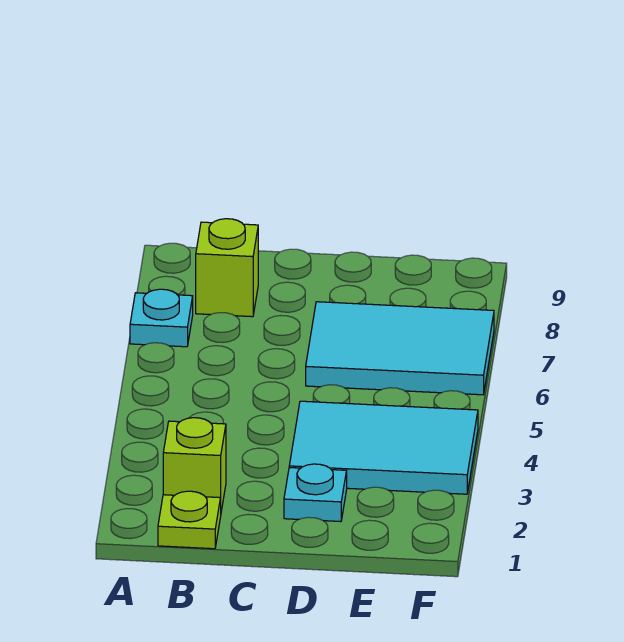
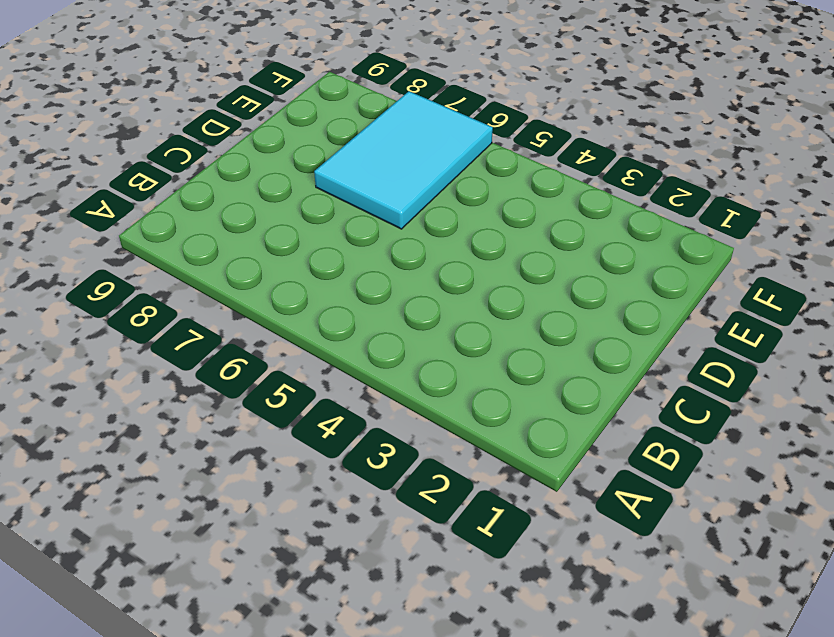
none -> cyan 1x1 plate [130,289,193,347]
none -> lime 1x1 plate [158,491,221,549]

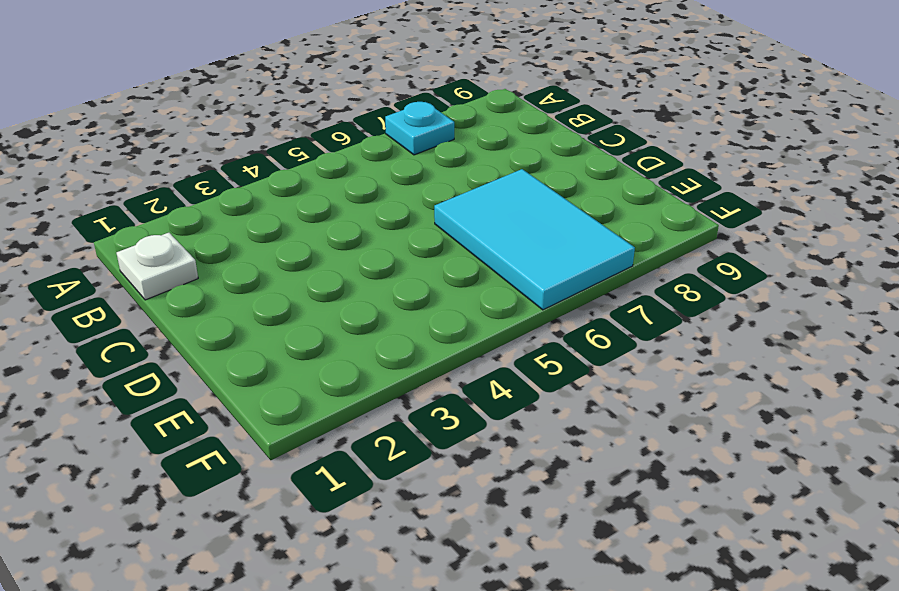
white 1x1 plate [116,233,198,300] -> lime 1x1 plate [158,491,221,549]
none -> lime 1x1 brick [163,418,226,511]
none -> lime 1x1 brick [196,219,258,317]

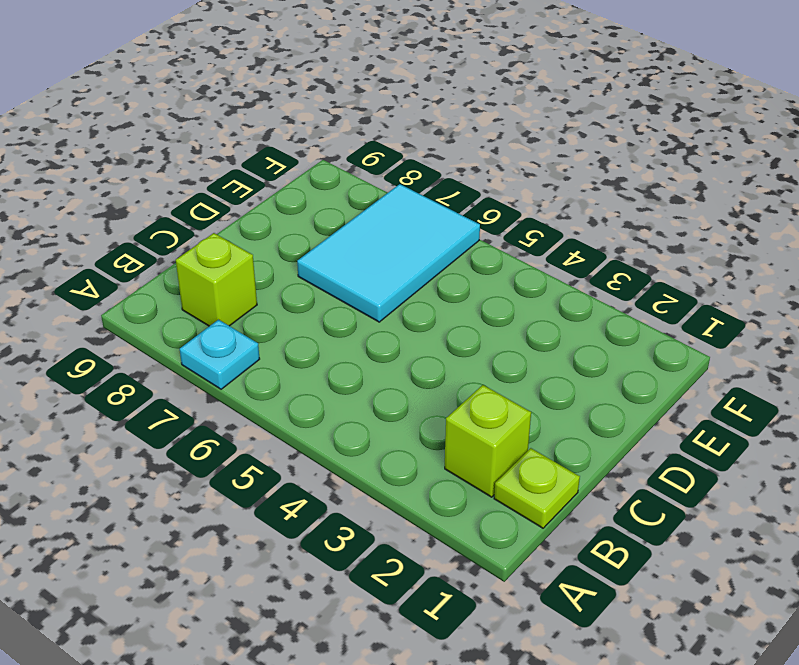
none -> cyan 1x1 plate [284,464,347,522]
none -> cyan 2x3 tile [289,401,478,494]

